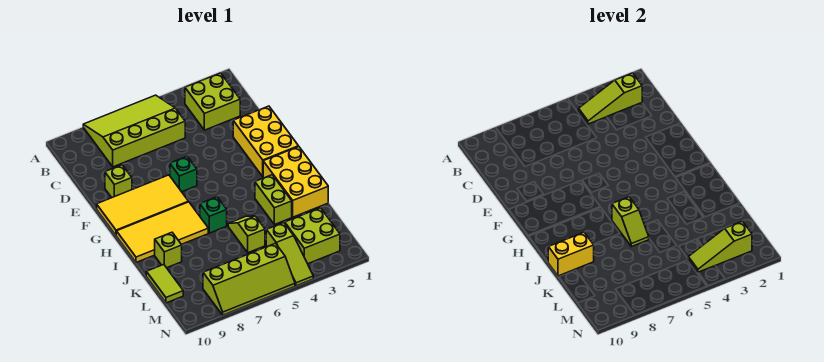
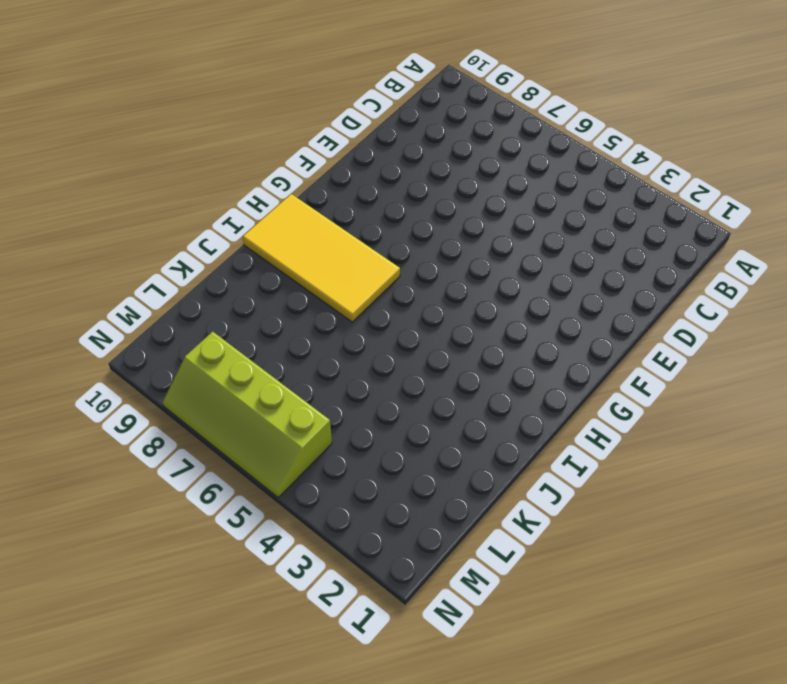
none -> lime 3x4 slope [83,95,185,167]
none -> lime 2x2 brick [185,73,240,130]
none -> yellow 2x3 brick [233,106,299,177]

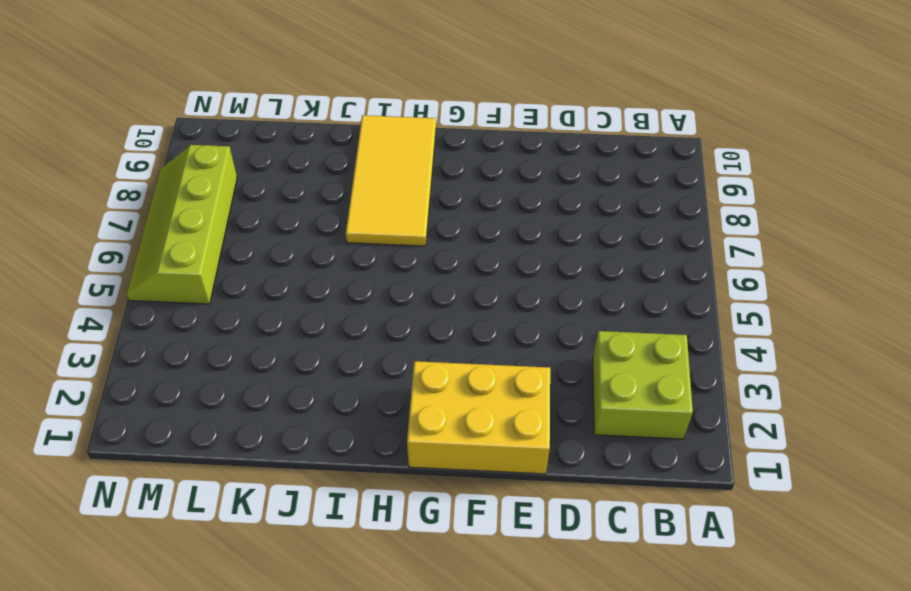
none -> lime 3x4 slope [83,95,185,167]
none -> lime 1x1 brick [105,165,132,198]
none -> green 1x1 brick [170,156,197,192]

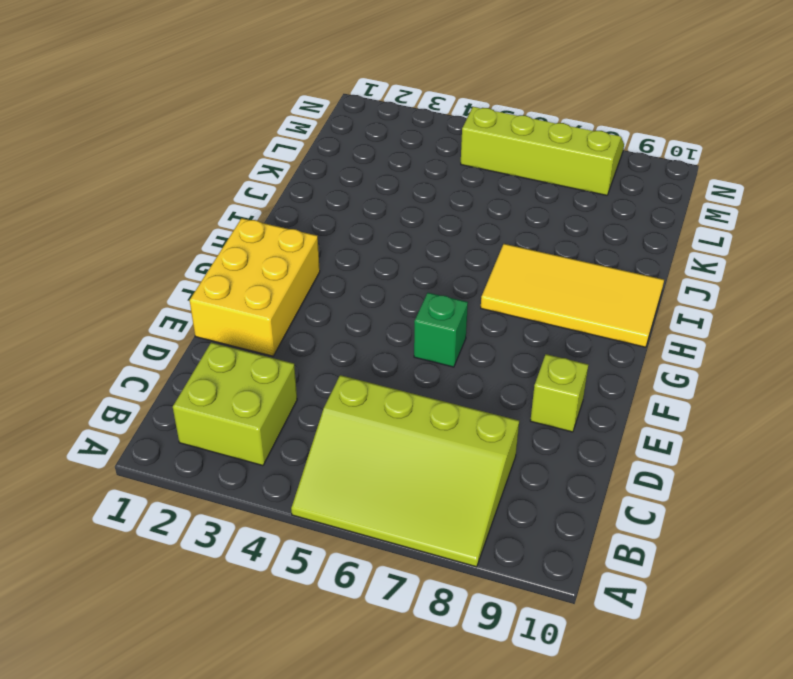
none -> yellow 2x4 tile [97,175,188,235]
none -> yellow 2x3 brick [263,147,328,217]
none -> lime 1x2 brick [255,175,292,225]

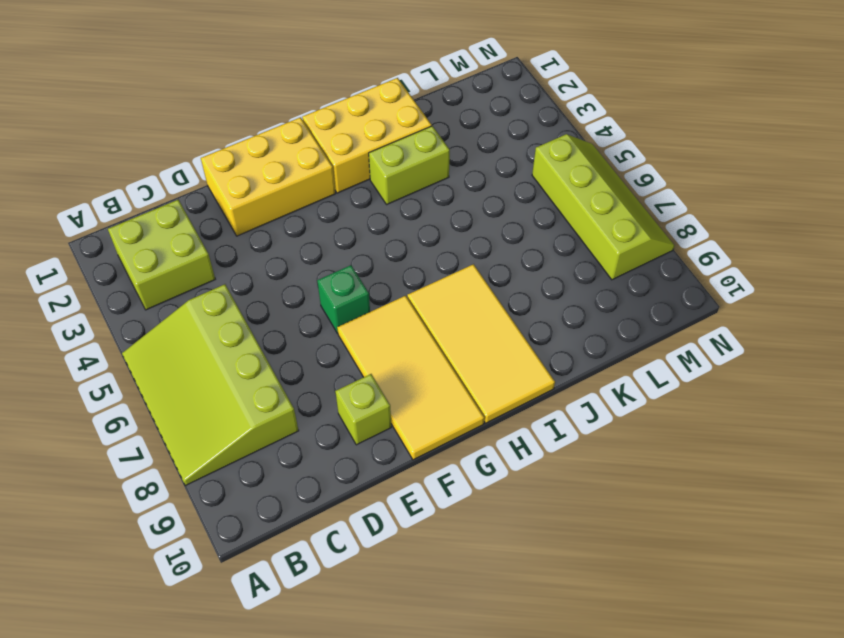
none -> green 1x1 brick [200,197,227,233]
none -> lime 1x2 slope [228,216,265,253]
none -> lime 1x1 brick [155,232,182,268]

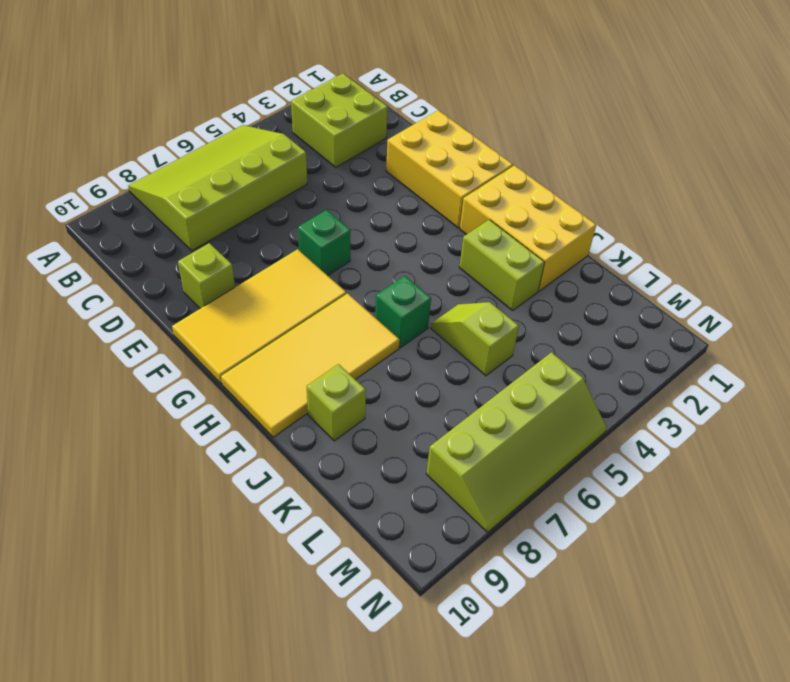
none -> lime 1x2 tile [146,264,183,303]
none -> lime 2x2 brick [285,208,340,264]
none -> lime 1x3 slope [266,223,313,286]

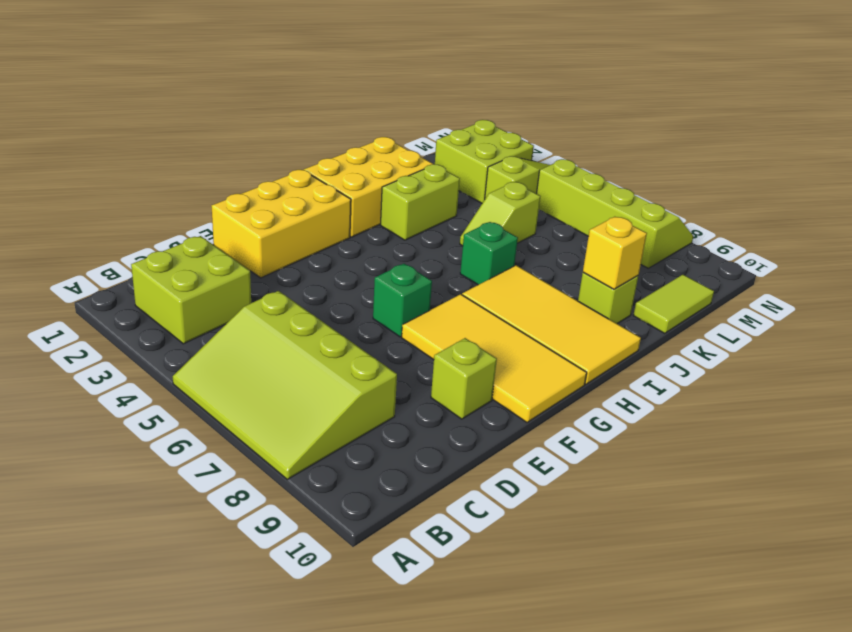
yellow 1x1 brick [583,217,647,289] -> yellow 1x2 brick [548,232,594,276]
none -> lime 1x3 slope [579,73,642,124]
none -> lime 1x2 slope [612,197,649,247]
none -> lime 1x3 slope [688,221,752,272]

